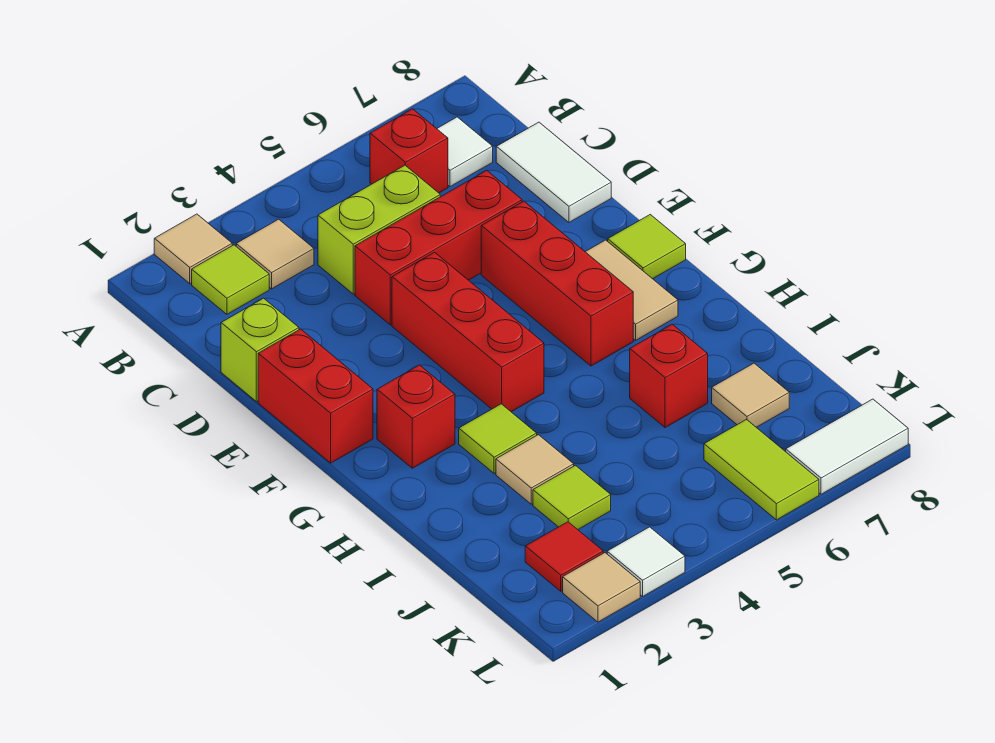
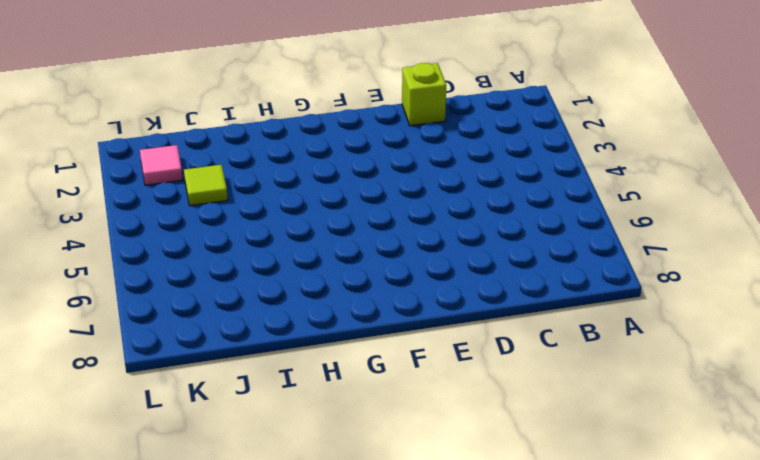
pink 1x1 tile [140,145,183,185] -> red 1x1 tile [525,522,603,591]
none -> tan 1x1 tile [154,214,232,284]
none -> lime 1x1 tile [192,245,269,314]
none -> tan 1x1 tile [236,219,314,289]

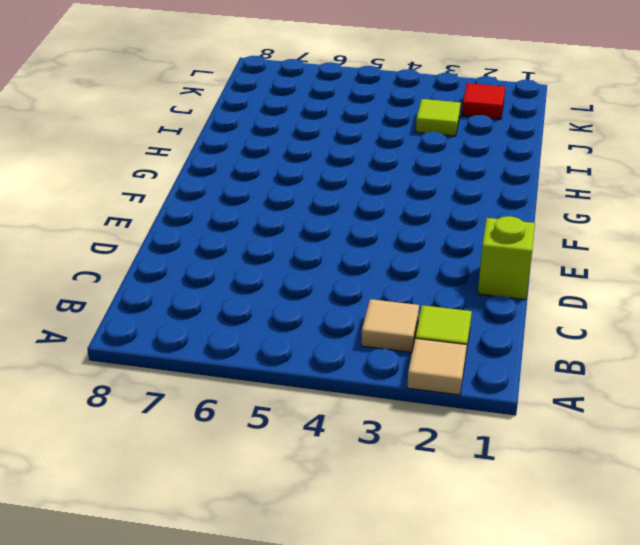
none -> red 1x1 brick [370,109,448,193]
none -> white 1x1 tile [437,117,493,187]
none -> lime 1x2 brick [318,165,440,294]

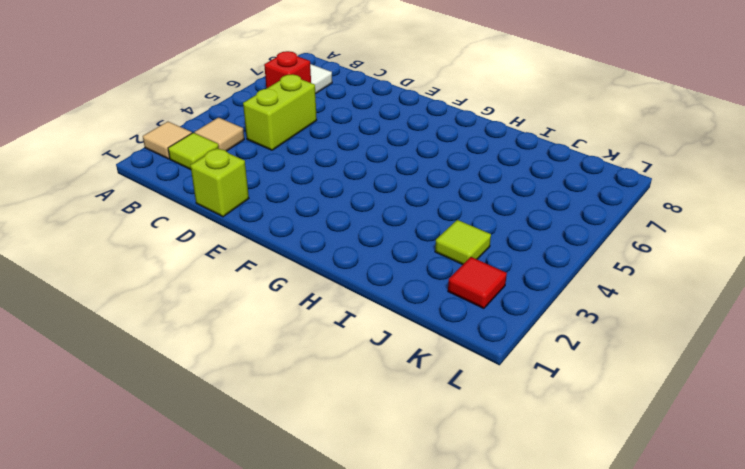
none -> white 1x2 tile [496,122,611,222]
none -> red 1x3 brick [355,171,522,325]
none -> red 1x2 brick [258,329,373,463]

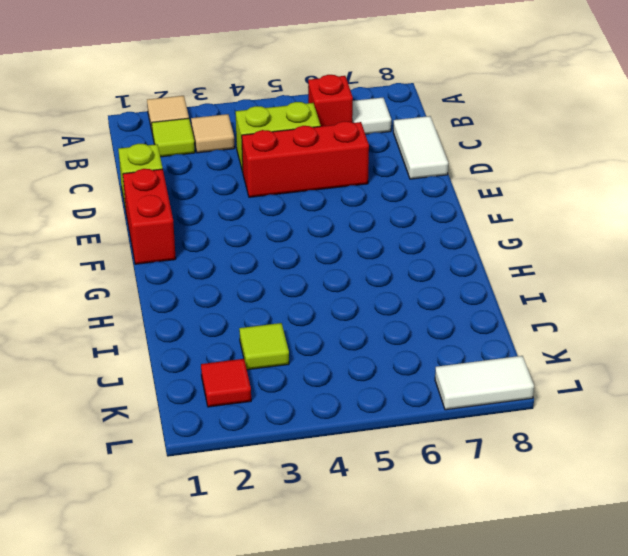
none -> red 1x3 brick [392,252,544,412]
none -> red 1x3 brick [481,201,633,366]
none -> tan 1x2 tile [585,240,678,340]

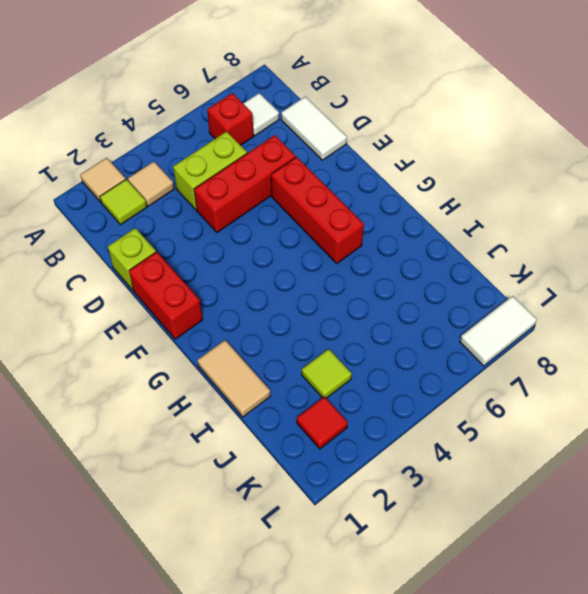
tan 1x2 tile [197,340,270,417] -> tan 1x2 tile moved to [585,240,678,340]
none -> red 1x3 brick [392,252,544,412]
none -> lime 1x1 tile [608,215,686,279]
none -> red 1x1 brick [377,365,455,468]

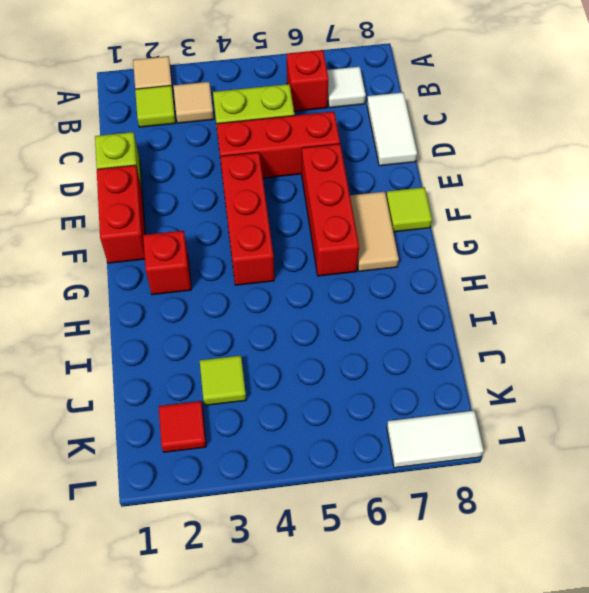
none -> lime 1x1 tile [459,404,537,473]
none -> tan 1x1 tile [496,435,574,504]
none -> red 1x1 brick [630,324,708,428]

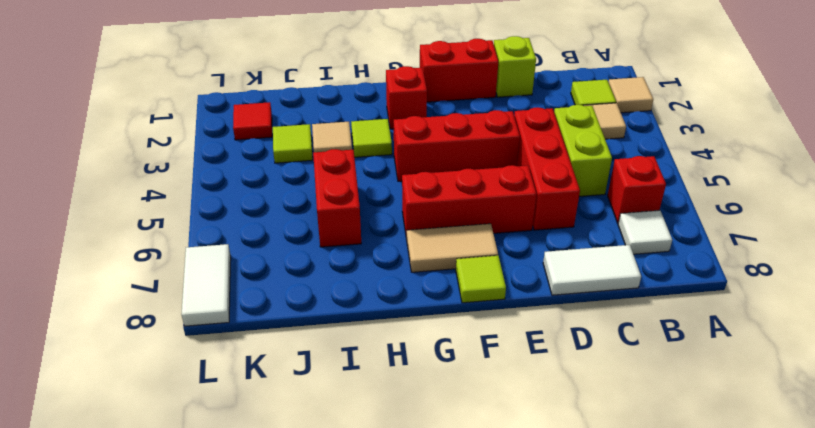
red 1x2 brick [313,149,361,247] -> red 1x1 brick [630,324,708,428]
none -> tan 1x1 tile [712,363,789,427]
none -> lime 1x2 tile [704,420,819,520]
none -> tan 1x1 tile [563,553,640,622]

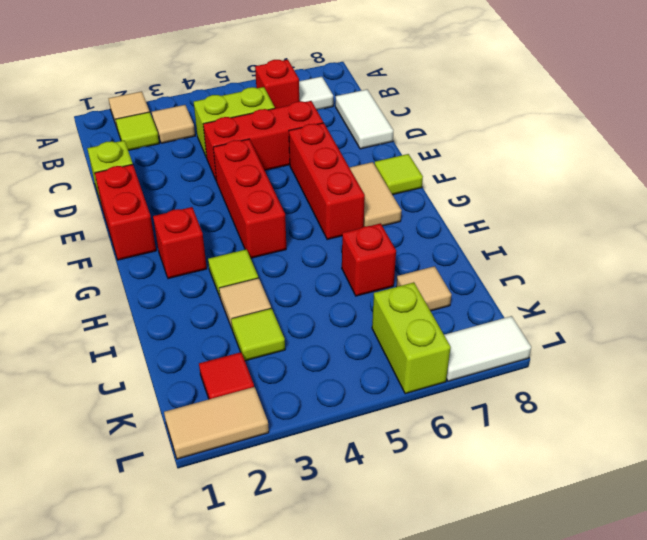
lime 1x2 brick [372,282,451,394] -> lime 1x2 tile [704,420,819,520]
tan 1x2 tile [164,387,269,459] -> tan 1x1 tile [563,553,640,622]
none -> white 1x1 tile [607,527,685,596]

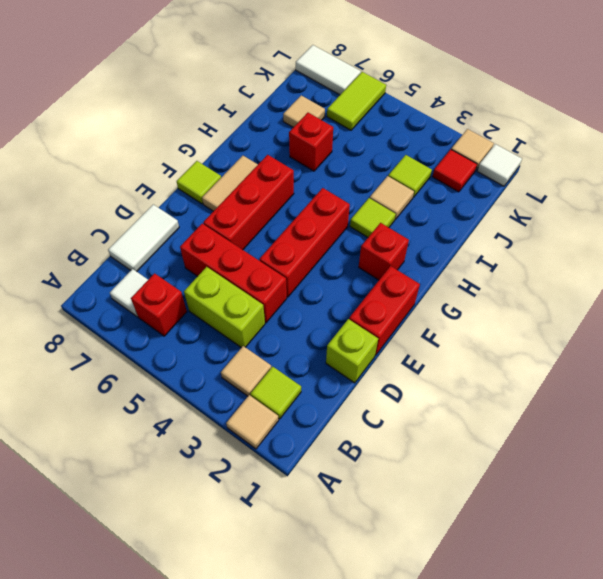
white 1x1 tile [477,144,522,186] -> white 1x1 tile moved to [607,527,685,596]

